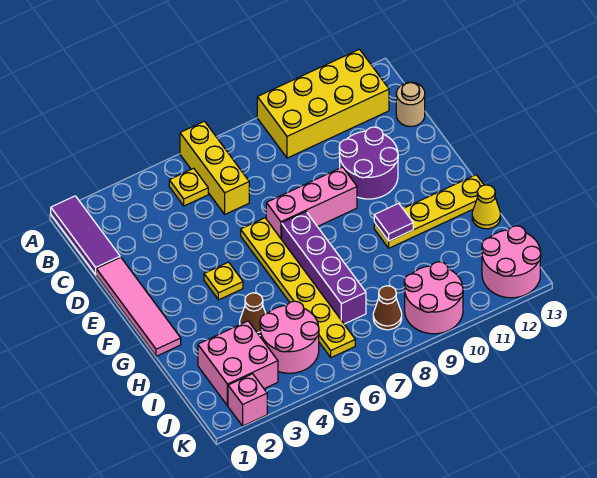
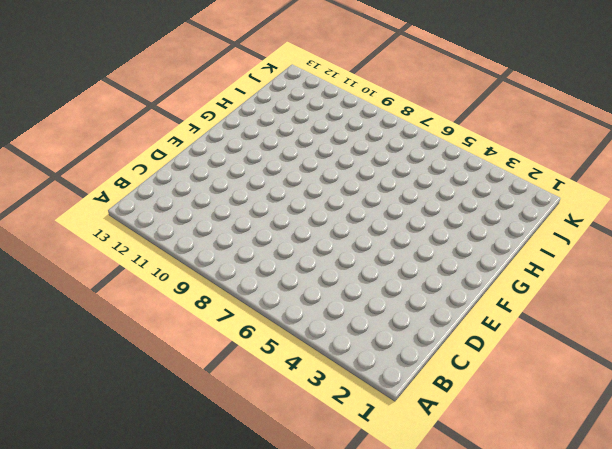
none -> purple 1x3 tile [51,196,120,274]
none -> yellow 1x3 brick [180,121,249,214]
none -> yellow 2x4 brick [257,49,389,158]

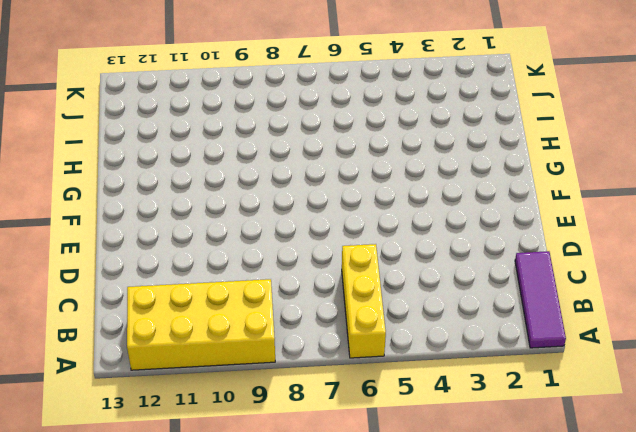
none -> yellow 1x1 plate [169,168,208,206]
none -> tan 1x1 round brick [396,82,425,127]
none -> pink 1x4 tile [96,257,181,356]

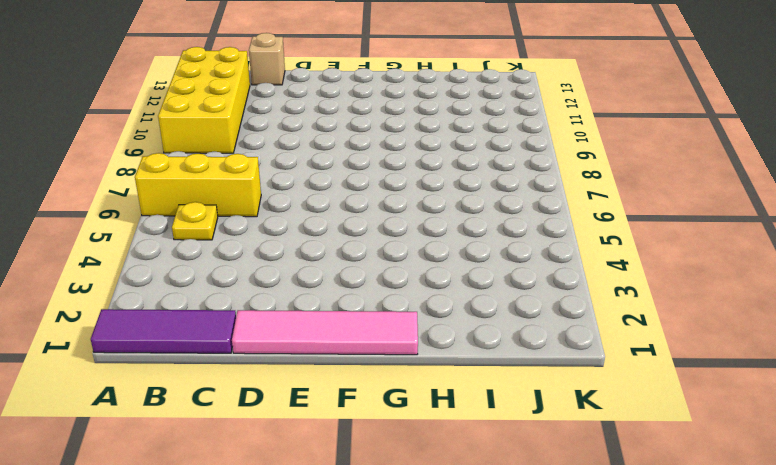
tan 1x1 brick [249,33,285,85] -> tan 1x1 round brick [396,82,425,127]
none -> purple 2x2 round brick [339,127,398,199]
none -> yellow 1x6 plate [241,218,355,358]
none -> pink 1x3 brick [266,167,357,240]

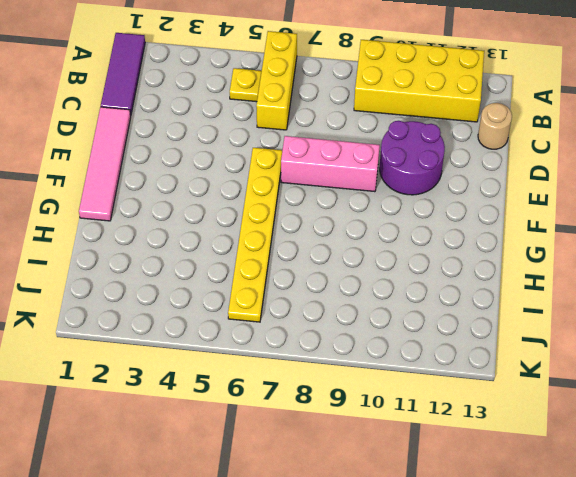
none -> yellow 1x1 plate [204,262,243,300]
none -> purple 1x4 brick [282,212,366,324]
none -> yellow 1x4 plate [374,175,484,248]

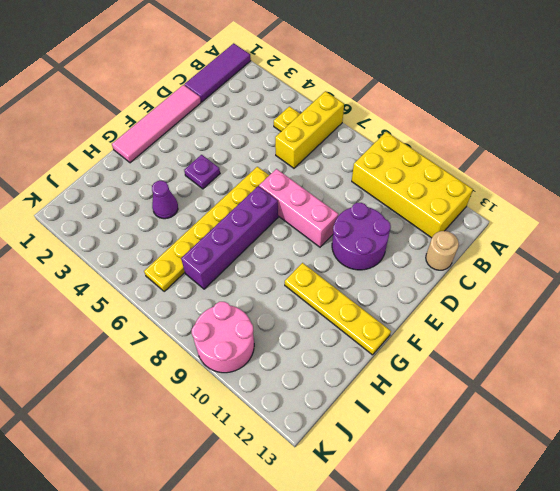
purple 1x1 plate [184,155,220,189] -> yellow 1x1 plate [204,262,243,300]
purple 1x1 cone [152,181,178,219] -> brown 1x1 cone [240,293,266,336]
none -> yellow 1x1 cone [472,185,501,229]
none -> pink 2x2 brick [198,321,278,406]
none -> pink 2x2 round brick [260,301,319,373]

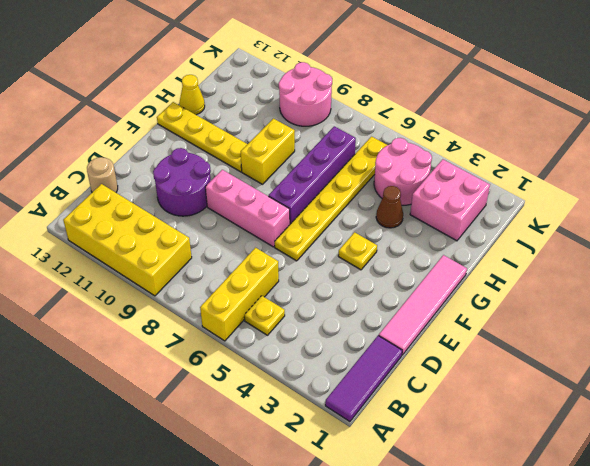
yellow 1x2 brick [241,119,295,184] -> none
none -> brown 1x1 cone [373,286,402,330]
none -> pink 2x2 round brick [482,226,541,298]
none -> pink 1x1 brick [228,374,267,426]

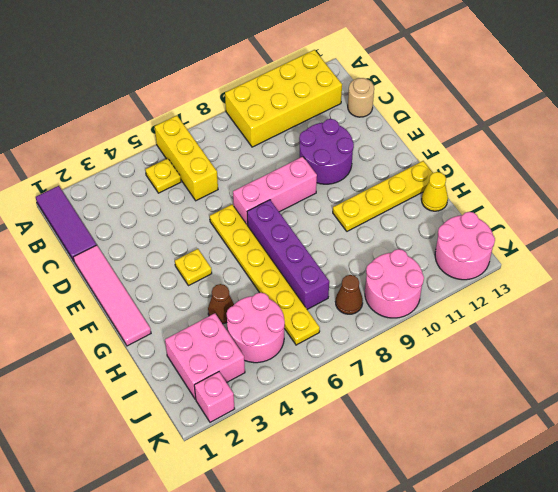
none -> purple 1x1 tile [374,203,413,241]

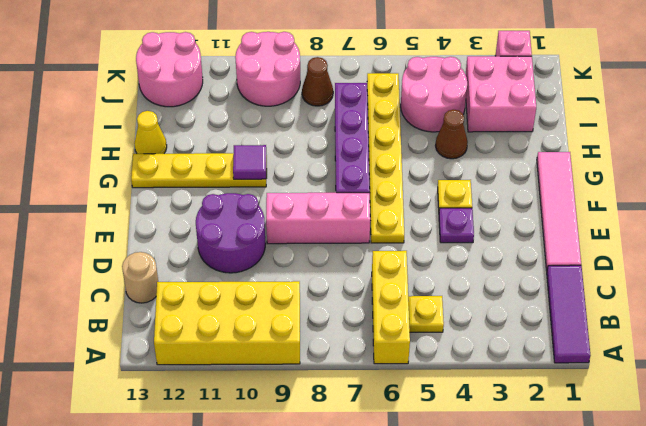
purple 1x1 plate [439,208,474,243] -> none

